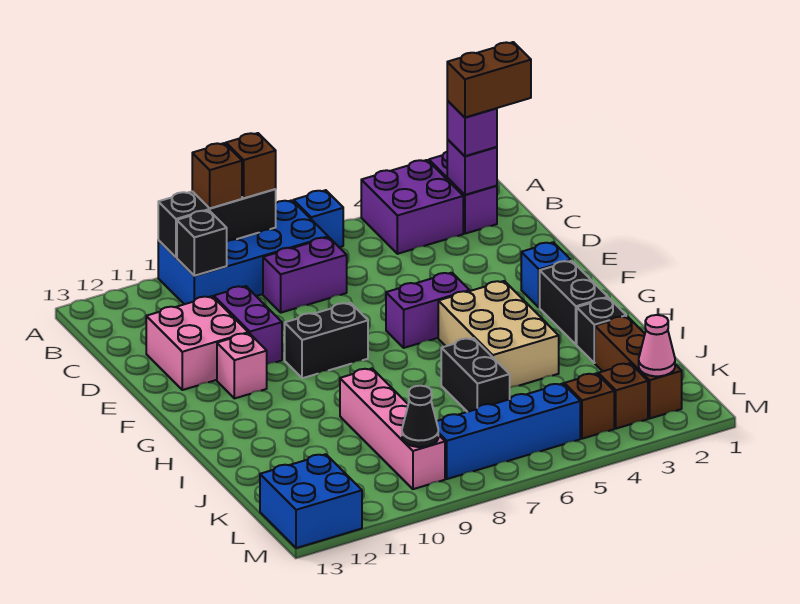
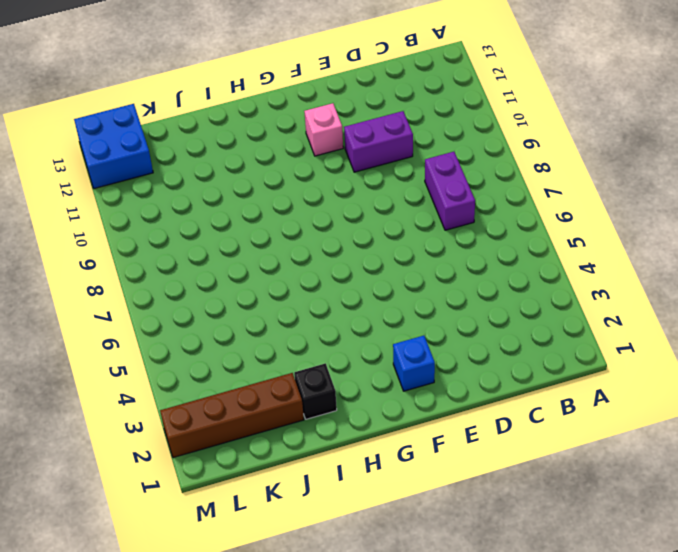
brown 1x4 brick [160,373,304,458] -> brown 1x3 brick [595,316,682,418]
none -> purple 1x2 brick [429,152,497,234]
none -> purple 2x2 brick [361,160,463,254]
none -> blue 1x1 brick [294,190,343,247]
none -> blue 2x4 brick [158,200,328,304]

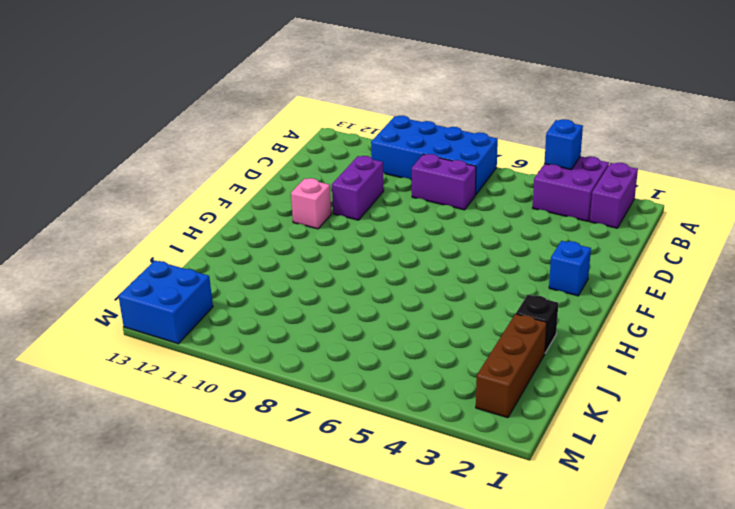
blue 1x1 brick [544,119,583,169] -> blue 1x1 brick moved to [294,190,343,247]
none -> pink 2x2 brick [146,296,248,390]
none -> purple 1x2 brick [386,273,470,348]
none -> black 1x2 brick [285,303,368,378]
none -> black 1x2 brick [540,261,608,344]

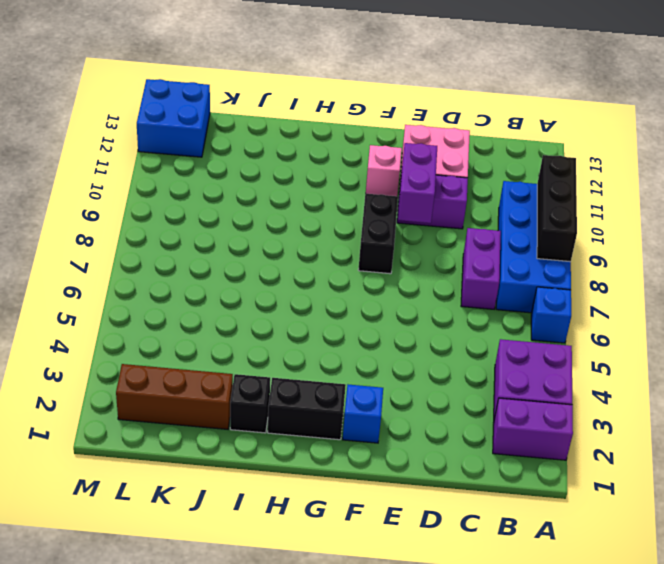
purple 1x2 brick [398,143,437,223] -> purple 1x2 brick moved to [386,273,470,348]
none -> tan 2x3 brick [438,281,559,388]
none -> black 1x2 brick [441,338,510,412]
none -> pink 1x4 brick [340,369,445,489]
none -> brown 1x1 brick [598,363,648,429]

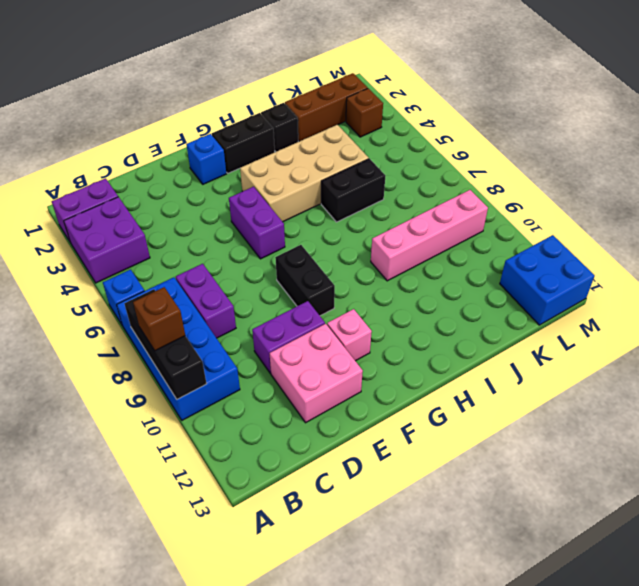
tan 2x4 brick [240,125,369,222] -> tan 2x3 brick [438,281,559,388]
none -> brown 1x1 brick [564,373,614,439]
none -> blue 1x4 brick [436,383,580,479]
none -> purple 1x1 brick [447,139,497,195]
none -> black 1x1 brick [177,210,227,276]

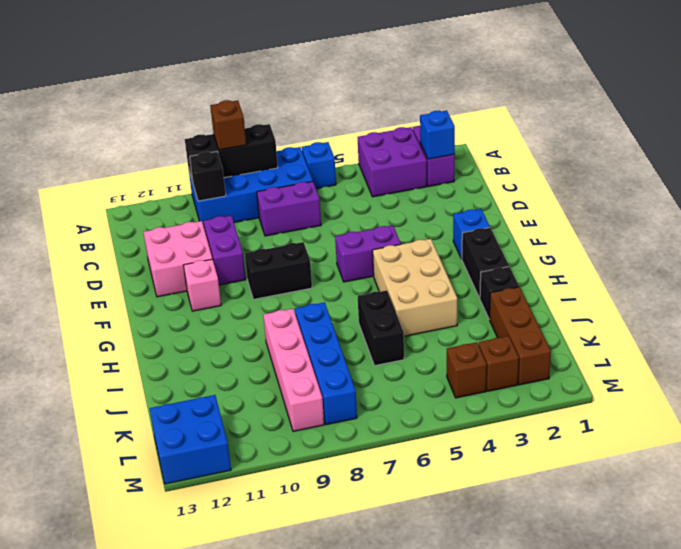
blue 1x1 brick [420,111,455,159] -> purple 1x1 brick [447,139,497,195]
blue 1x4 brick [295,302,357,425] -> blue 1x4 brick turned to [436,383,580,479]
none -> pink 1x1 cone [639,315,675,376]
none -> black 1x1 cone [402,386,438,447]
none -> brown 1x1 brick [226,133,276,198]
none -> purple 1x1 brick [447,101,497,156]

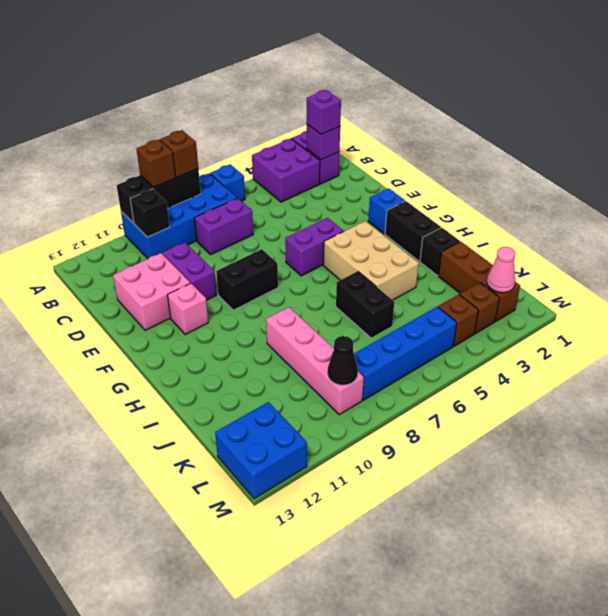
none -> brown 1x2 brick [447,42,531,117]

